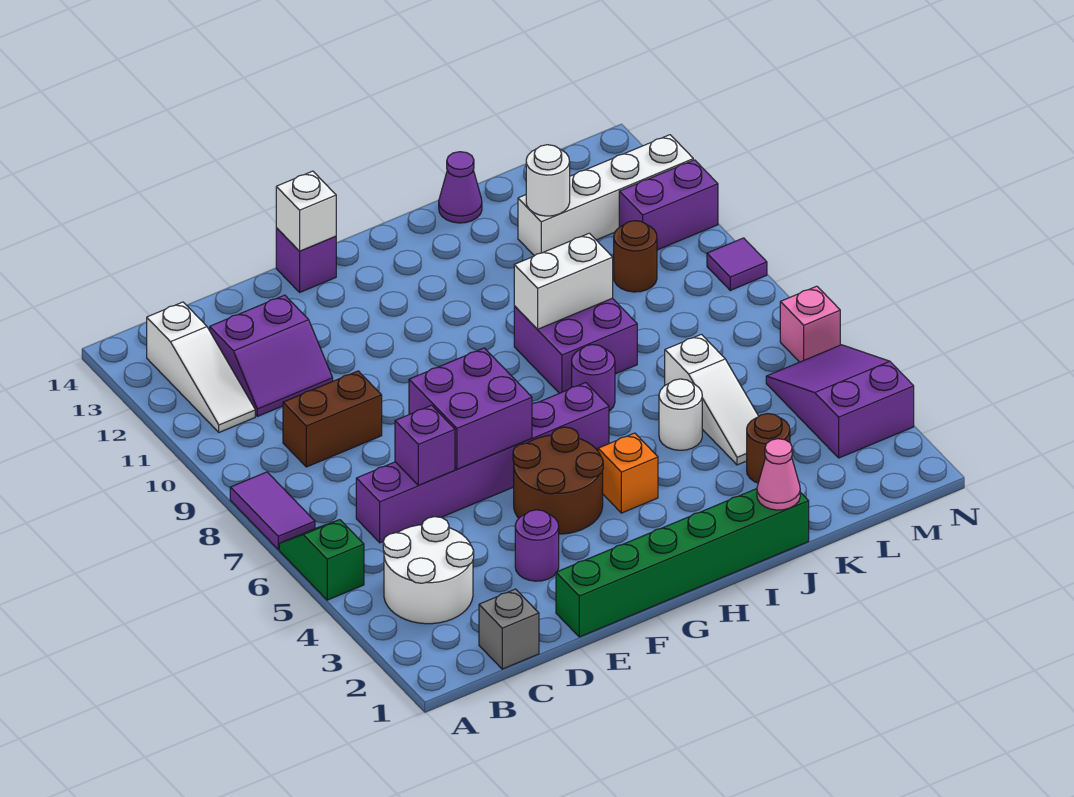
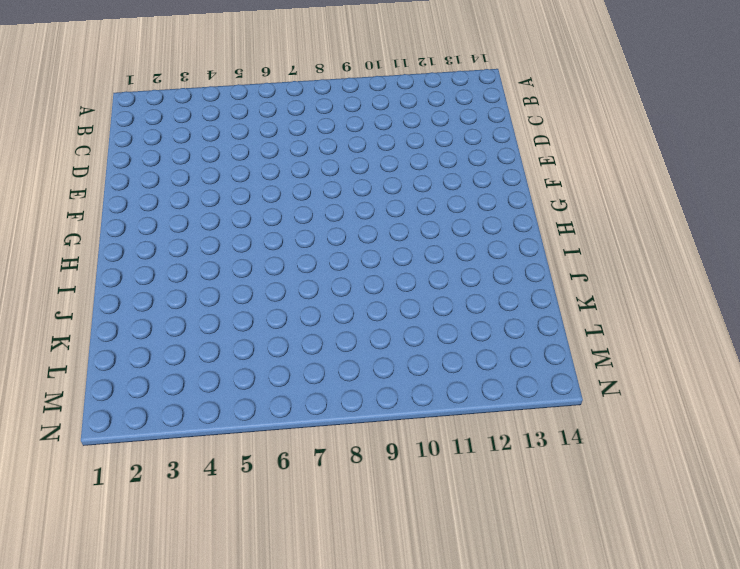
none -> green 1x2 slope [279,520,364,600]
none -> purple 1x2 tile [230,472,315,550]
none -> white 2x2 round brick [383,517,474,624]
none -> white 1x3 slope [147,302,255,432]

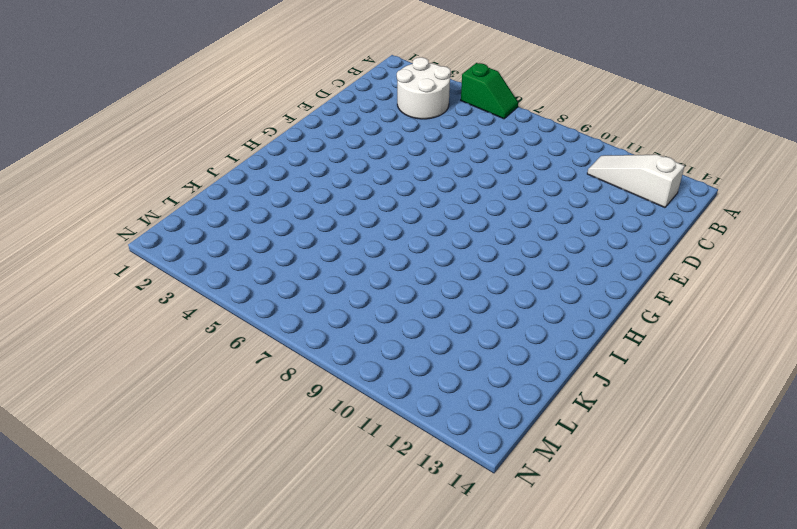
none -> purple 1x2 tile [230,472,315,550]
none -> grey 1x1 brick [479,589,539,669]
none -> purple 1x6 brick [356,383,609,543]
none -> brown 1x2 brick [283,371,382,467]

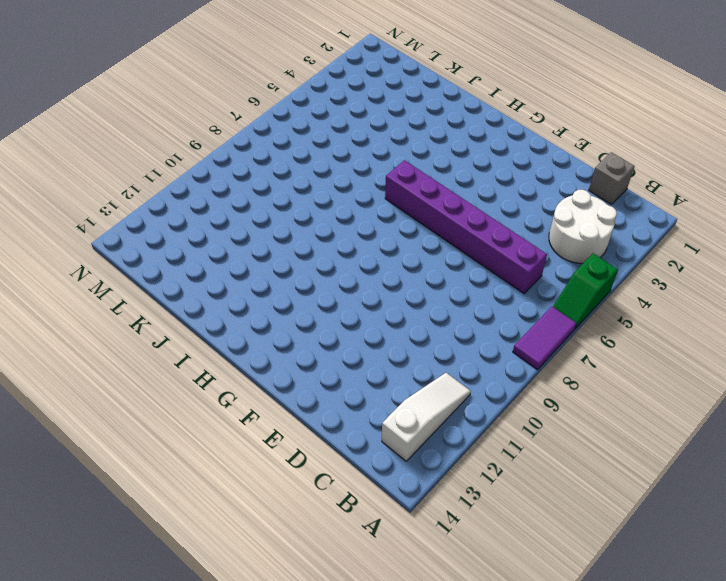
none -> brown 1x2 brick [283,371,382,467]
none -> purple 2x2 slope [210,295,333,416]
none -> green 1x6 brick [556,489,809,637]
none -> purple 1x1 round brick [515,510,559,581]

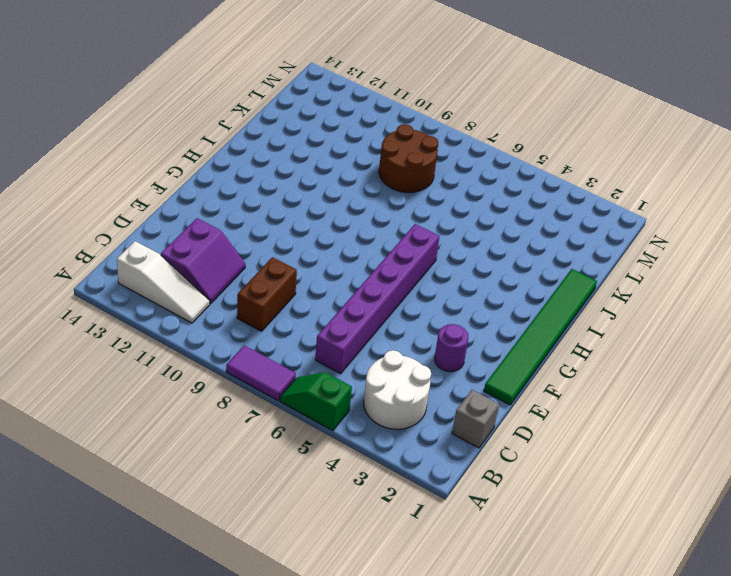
green 1x6 tile [484,269,597,405] -> green 1x6 brick [556,489,809,637]
brown 2x2 round brick [379,124,438,192] -> brown 2x2 round brick moved to [513,427,603,534]
none -> purple 1x1 brick [276,228,336,292]
none -> orange 1x1 brick [598,433,658,513]
none -> purple 1x1 round brick [572,345,615,411]
none -> purple 2x2 brick [514,298,637,393]

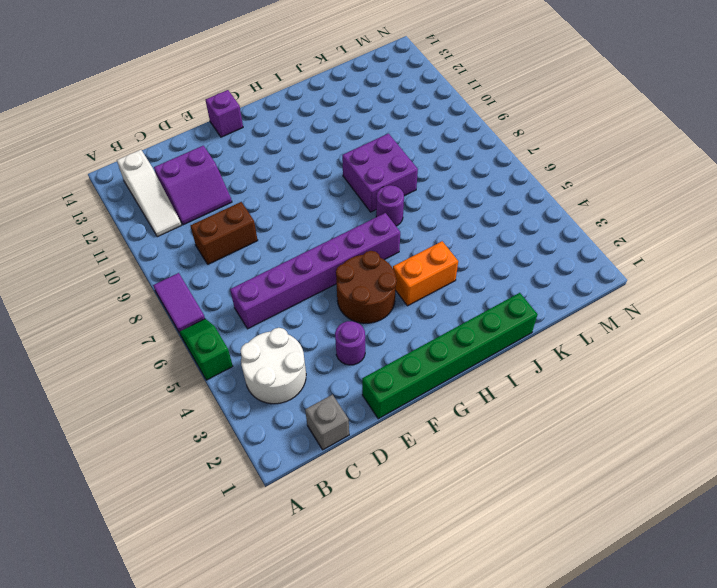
orange 1x2 brick [393,241,458,306] -> orange 1x1 brick [598,433,658,513]
none -> white 1x1 round brick [659,379,702,450]
none -> purple 1x1 cone [439,152,482,223]
none -> brown 1x1 round brick [747,413,790,483]
none -> white 1x3 slope [665,334,759,465]

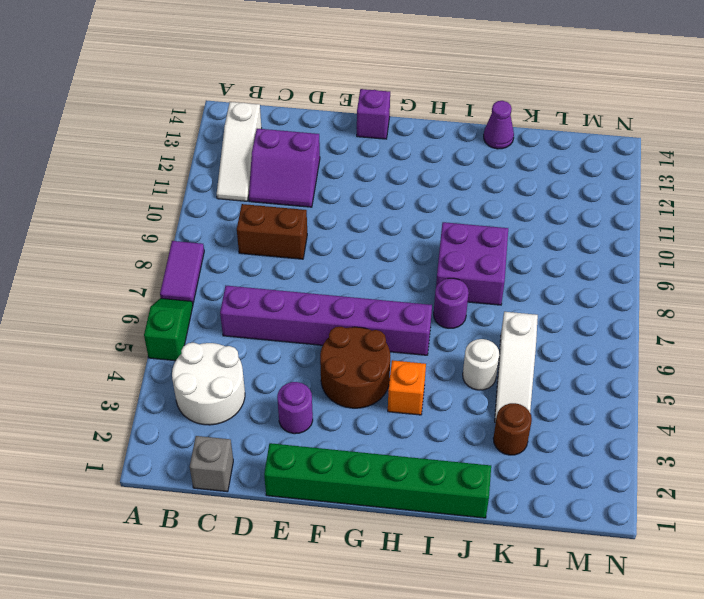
none -> white 1x4 brick [518,135,693,256]
none -> brown 1x1 round brick [614,221,657,292]
none -> purple 2x3 slope [766,345,914,458]
none -> purple 1x2 brick [619,160,718,250]

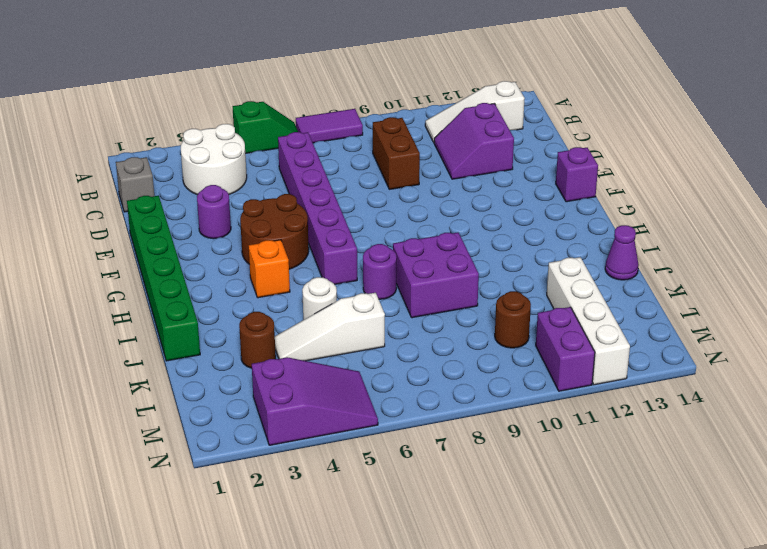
none -> pink 1x1 brick [780,286,840,362]
none -> purple 1x1 tile [707,238,767,290]
none -> purple 1x1 brick [395,405,455,485]
none -> purple 2x2 brick [409,348,532,469]

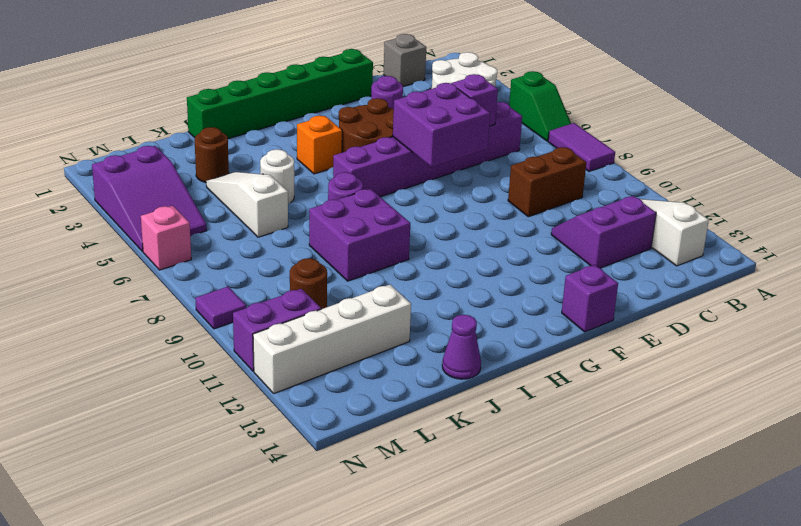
none -> white 1x1 brick [276,171,336,251]
none -> white 1x2 brick [514,233,613,329]
none -> pink 1x1 cone [757,439,800,510]
none -> white 1x1 round brick [526,145,570,216]

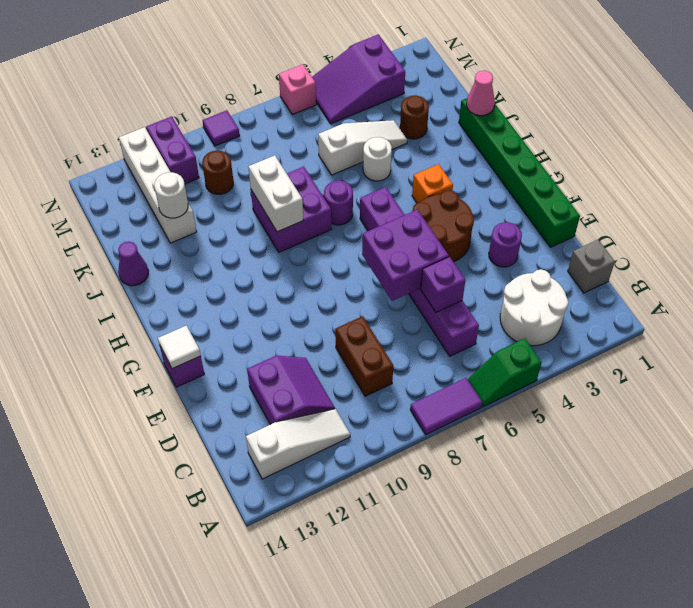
white 1x1 tile [158,326,201,369] -> white 1x1 brick [276,171,336,251]

